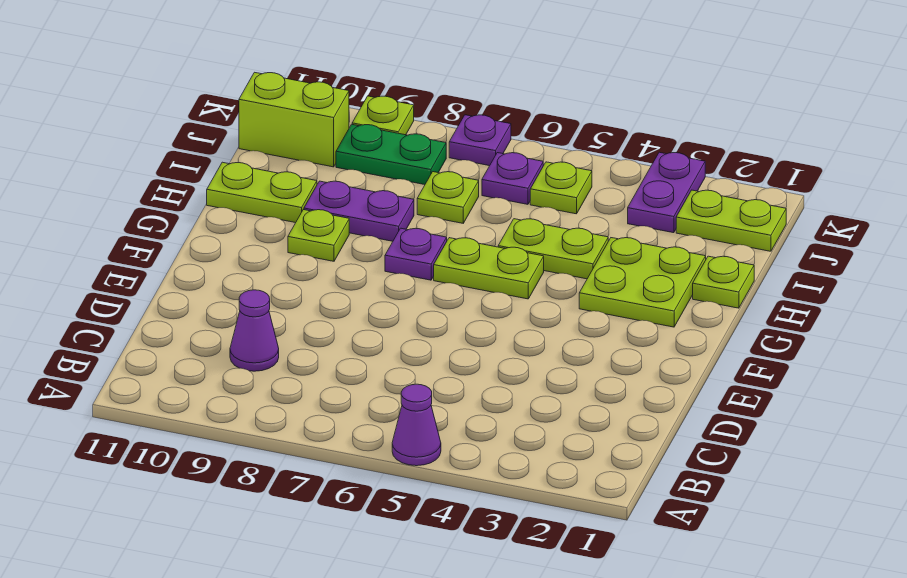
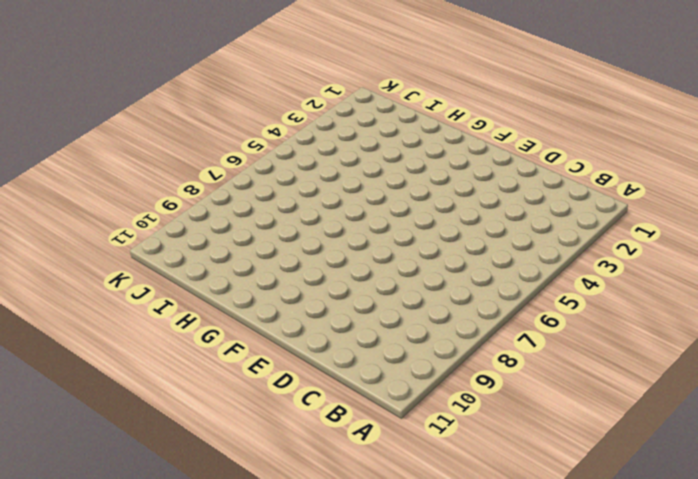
none -> purple 1x1 cone [392,384,441,466]
none -> purple 1x1 cone [230,290,279,371]
none -> lime 2x2 plate [579,238,706,327]

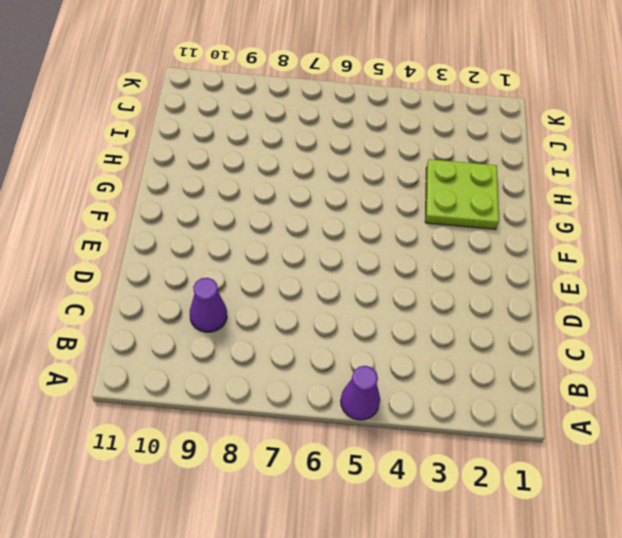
none -> lime 1x2 plate [434,238,544,299]
none -> purple 1x1 plate [385,228,447,280]
none -> lime 1x1 plate [288,210,349,261]

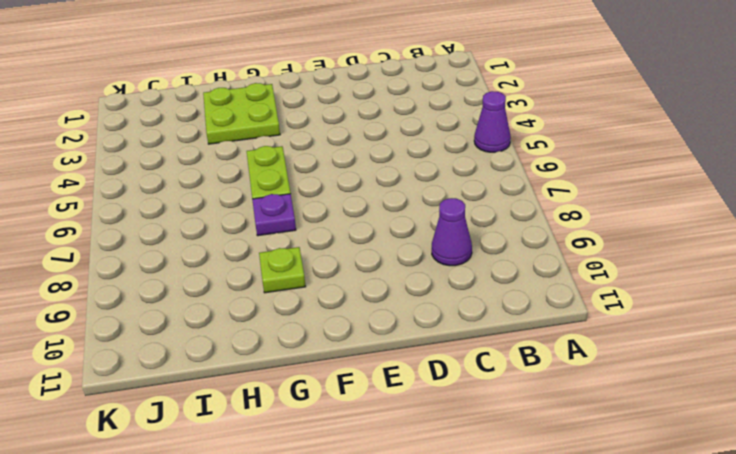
none -> lime 1x1 plate [693,256,754,308]
none -> lime 1x2 plate [498,219,608,279]
none -> purple 1x2 plate [304,181,414,241]

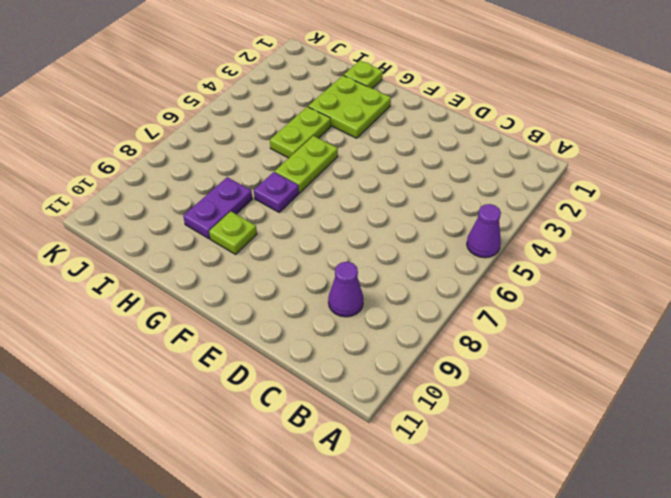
none -> lime 1x2 plate [207,162,317,223]
none -> lime 1x1 plate [417,172,479,223]
none -> lime 1x2 plate [676,190,786,251]

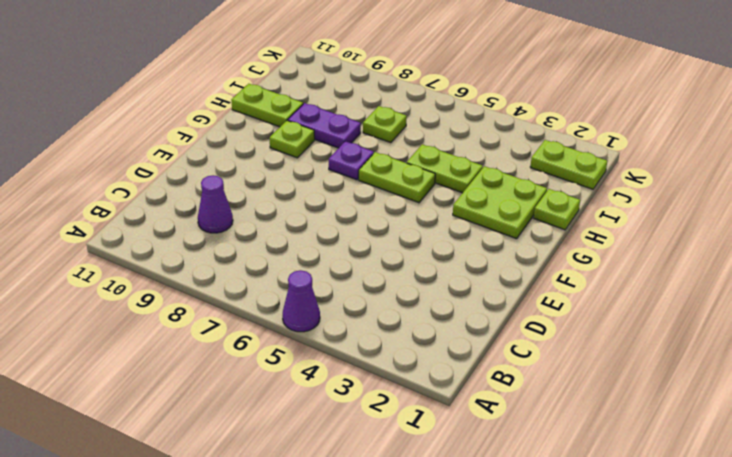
none -> purple 1x2 plate [628,152,705,233]
none -> lime 1x1 plate [530,162,592,214]
none -> purple 1x1 plate [482,153,543,204]

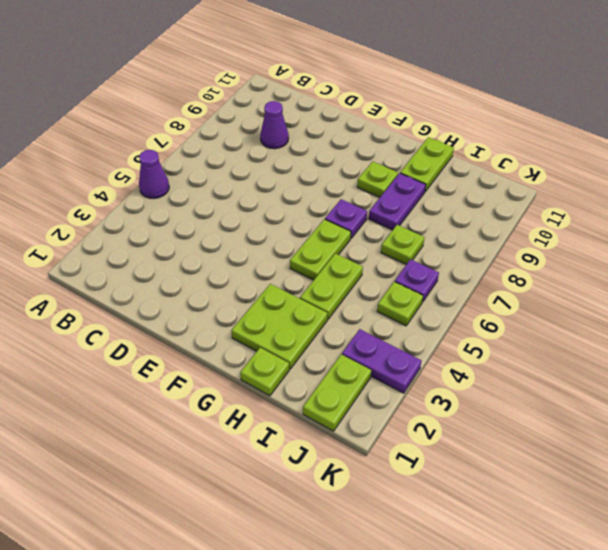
none -> green 1x2 plate [336,124,446,185]
none -> lime 1x2 brick [239,72,349,167]
none -> purple 1x1 plate [449,115,511,166]

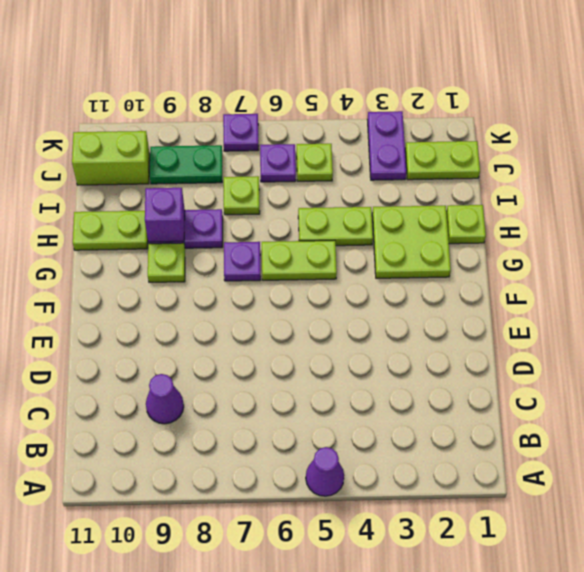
purple 1x1 brick [145,188,185,242] -> none
none -> lime 1x1 plate [352,96,414,135]

